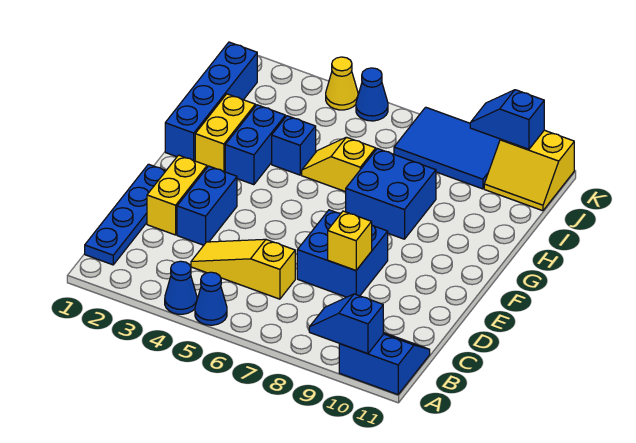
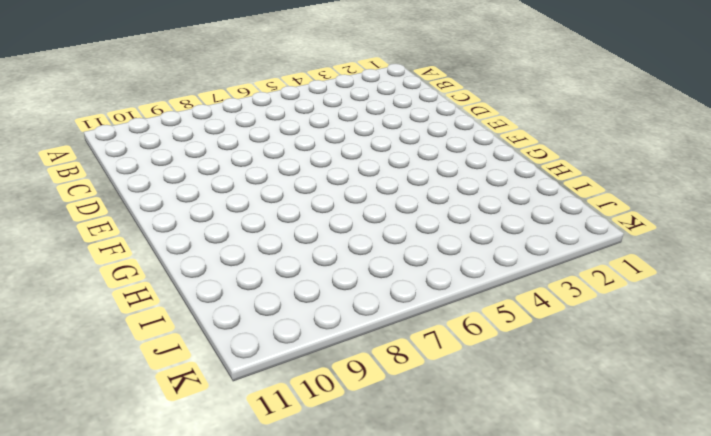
none -> blue 1x1 cone [165,261,197,314]
none -> blue 1x1 cone [195,272,227,325]
none -> blue 2x2 slope [339,333,430,395]

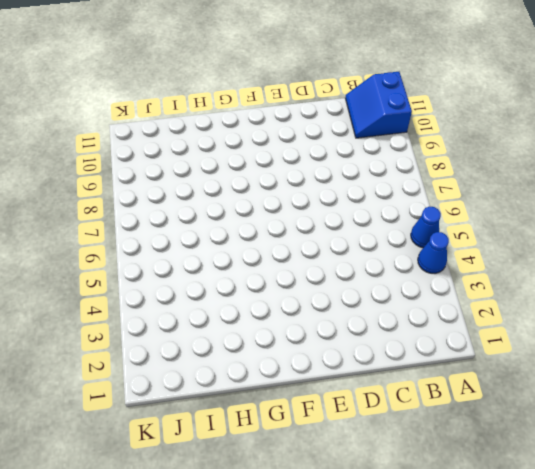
none -> blue 1x4 plate [85,164,166,265]
none -> yellow 1x3 slope [191,239,295,299]
none -> yellow 1x2 brick [147,155,207,235]

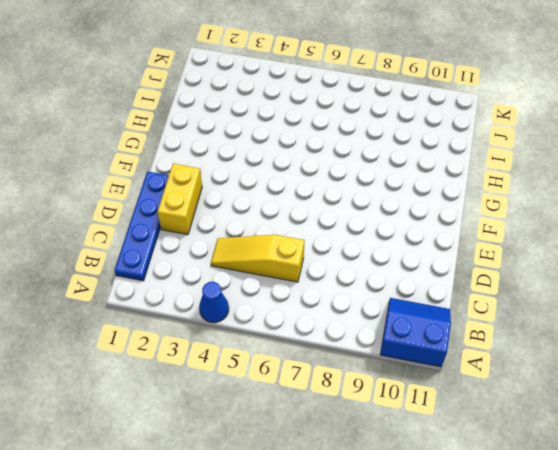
none -> blue 1x1 cone [195,272,227,325]
none -> blue 1x2 brick [177,166,237,245]
none -> blue 2x2 brick [297,210,388,297]

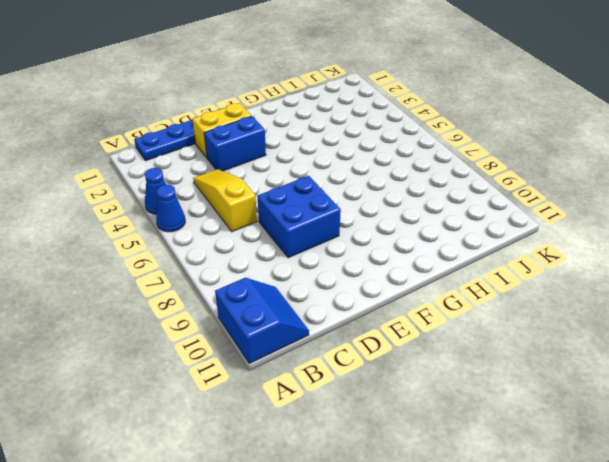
none -> blue 1x4 brick [165,42,257,161]
none -> yellow 1x2 brick [195,94,255,172]
none -> blue 1x2 brick [225,105,285,185]

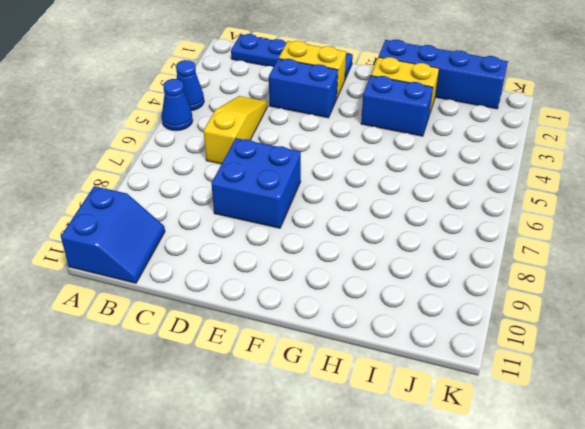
none -> blue 2x2 brick [346,149,436,239]
none -> blue 1x1 brick [272,116,316,175]
none -> yellow 1x2 slope [302,137,376,192]

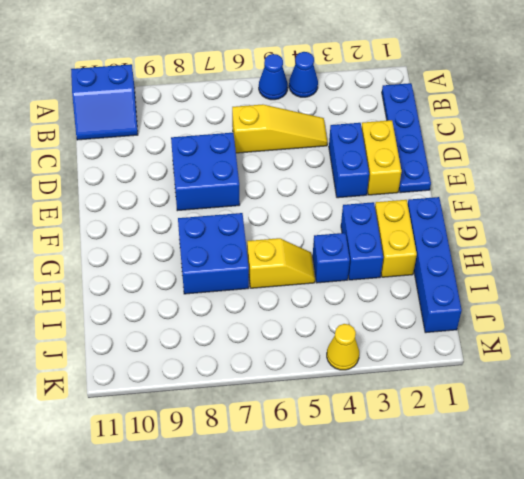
none -> blue 2x3 tile [394,107,500,189]
none -> yellow 2x2 slope [484,130,574,211]
none -> blue 1x1 cone [356,68,388,121]

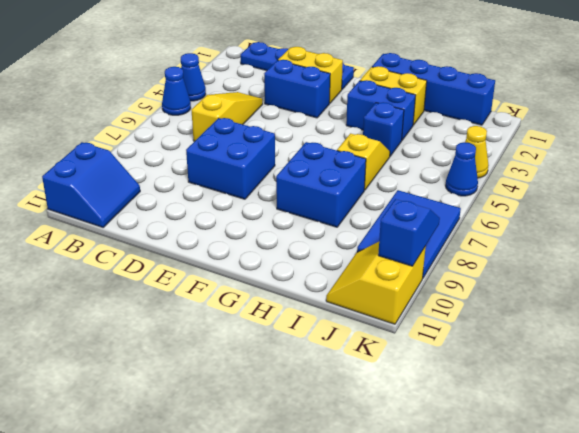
none -> blue 1x2 slope [309,294,383,354]
none -> yellow 1x1 brick [328,211,372,270]

